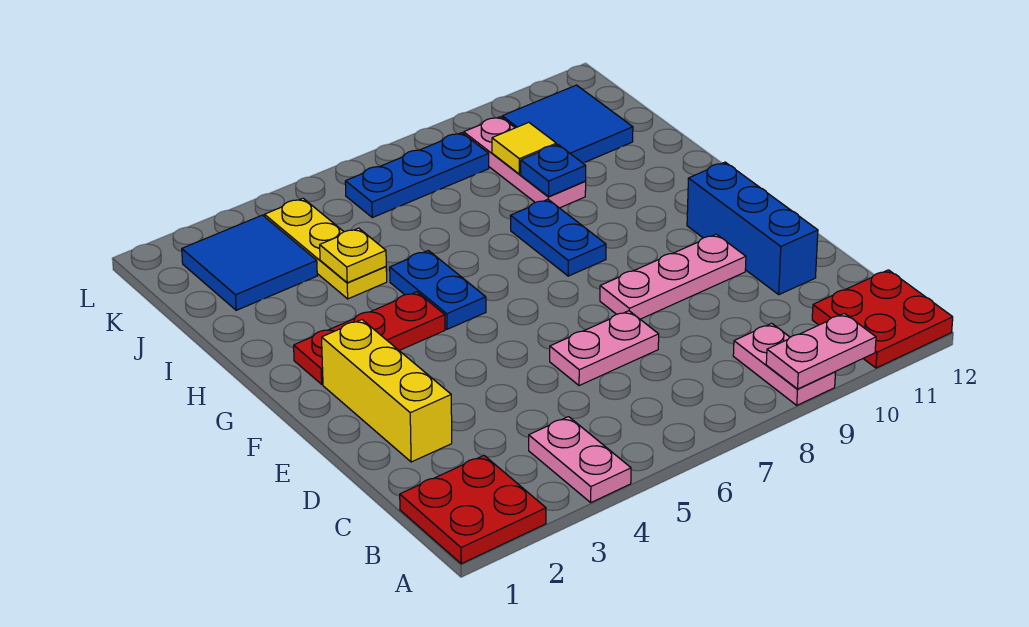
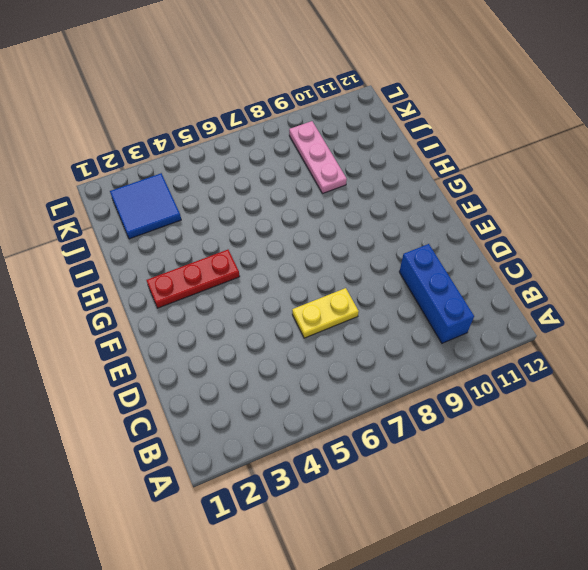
blue 1x3 brick [399,244,474,343] -> blue 1x3 brick moved to [687,162,818,295]
yellow 1x2 plate [292,288,359,338] -> pink 1x2 plate [550,311,659,386]
none -> red 2x2 plate [400,456,546,564]
none -> pink 1x2 plate [529,417,631,502]
none -> pink 1x2 plate [733,323,836,405]

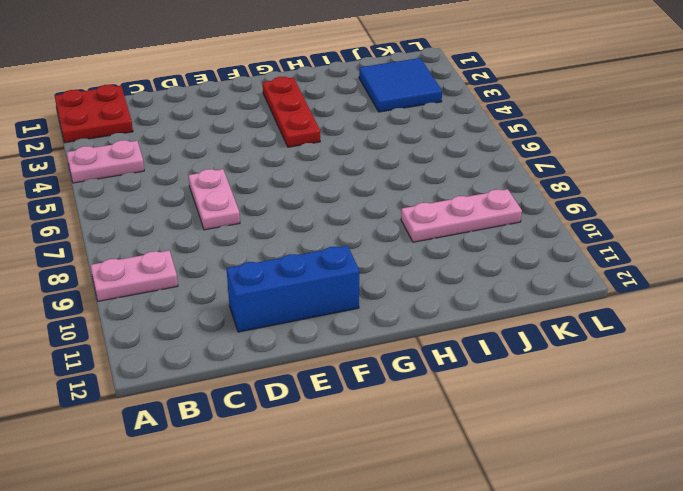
none -> red 2x2 plate [812,270,953,368]
none -> yellow 1x3 brick [322,320,452,462]
none -> pink 1x3 plate [600,234,746,319]

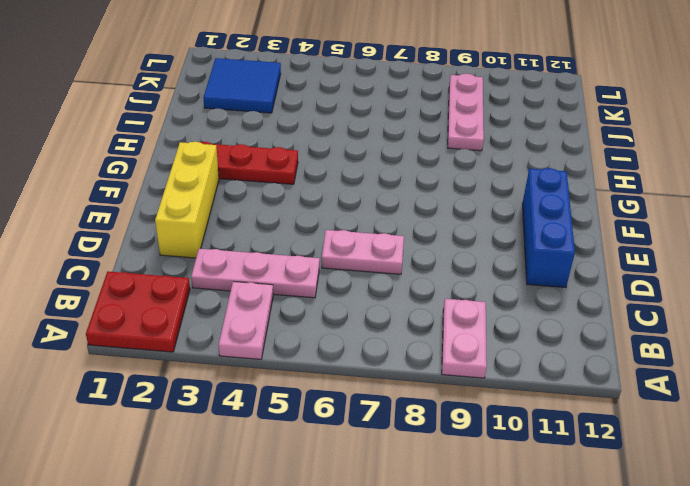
pink 1x3 plate [191,249,320,298] -> pink 1x3 plate moved to [600,234,746,319]
none -> red 2x2 plate [812,270,953,368]
none -> blue 1x2 plate [390,250,486,329]
none -> blue 1x2 plate [510,199,606,276]

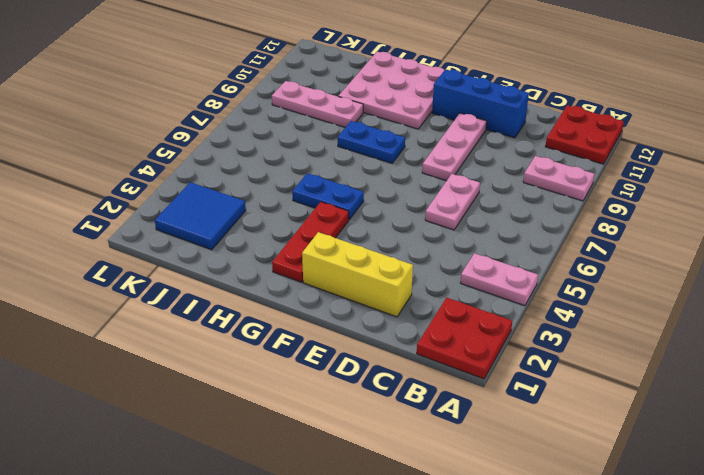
pink 3x3 plate [338,52,444,129] -> none
none -> yellow 1x3 plate [264,198,387,299]
none -> blue 2x2 tile [502,85,633,163]
none -> blue 1x3 plate [345,133,489,218]

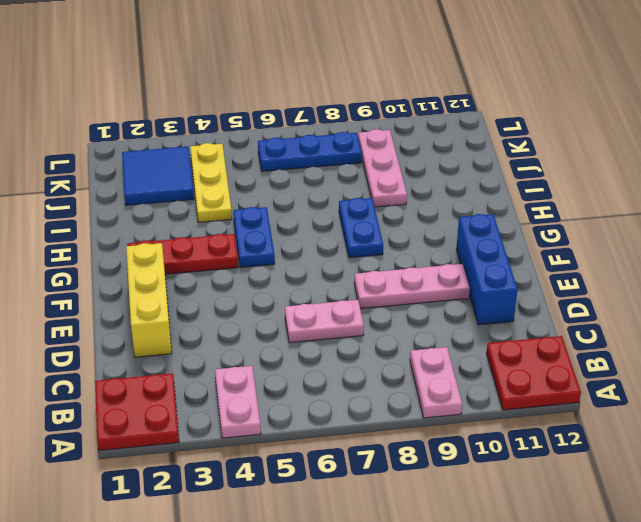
none -> blue 2x2 tile [502,85,633,163]
none -> pink 1x2 plate [766,314,876,389]
none -> yellow 1x1 plate [320,228,386,283]

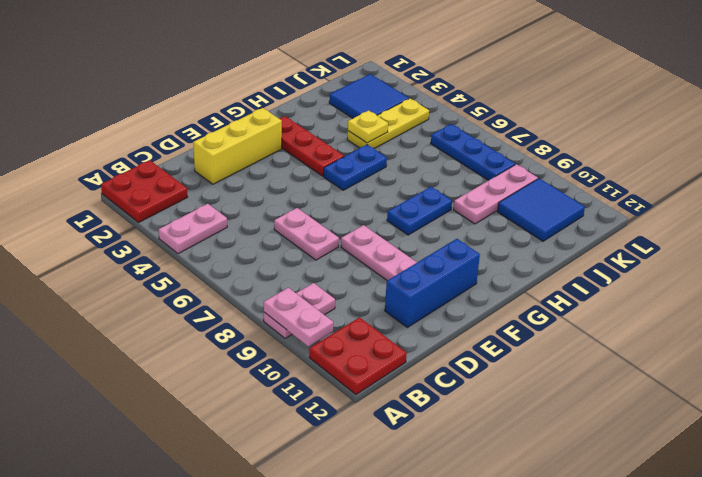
none -> blue 1x1 plate [521,144,586,197]
none -> yellow 1x1 tile [492,122,556,174]

